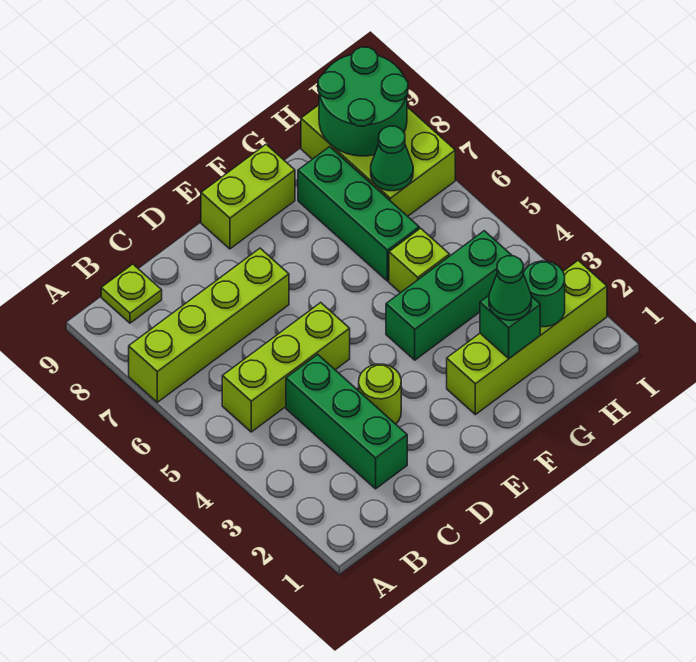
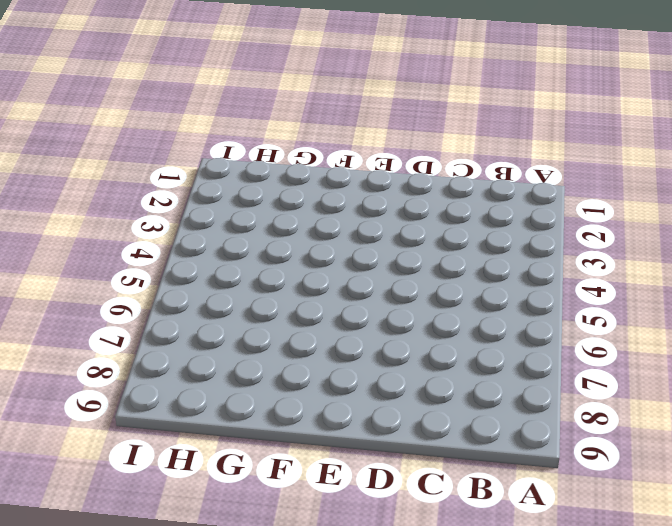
none -> lime 1x4 brick [129,248,289,402]
none -> lime 1x3 brick [222,303,350,432]
none -> lime 1x1 plate [101,264,162,323]

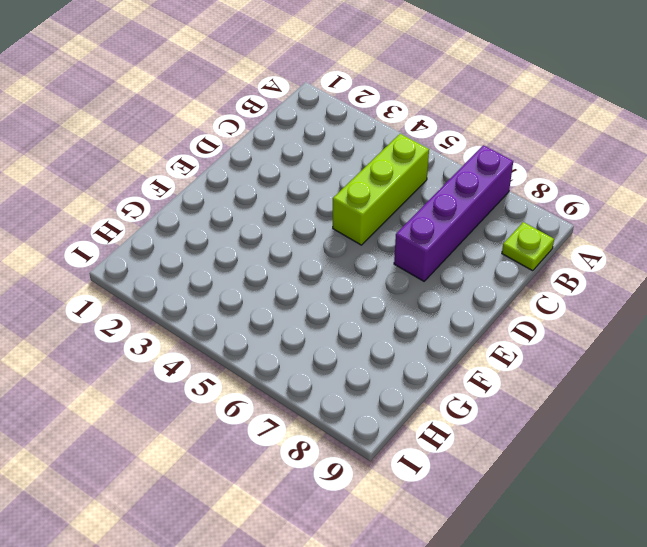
purple 1x4 brick [394,145,513,281] -> lime 1x4 brick [129,248,289,402]
none -> green 1x3 brick [286,355,407,489]
none -> lime 1x1 round brick [359,364,401,424]
none -> lime 1x2 brick [201,144,295,249]

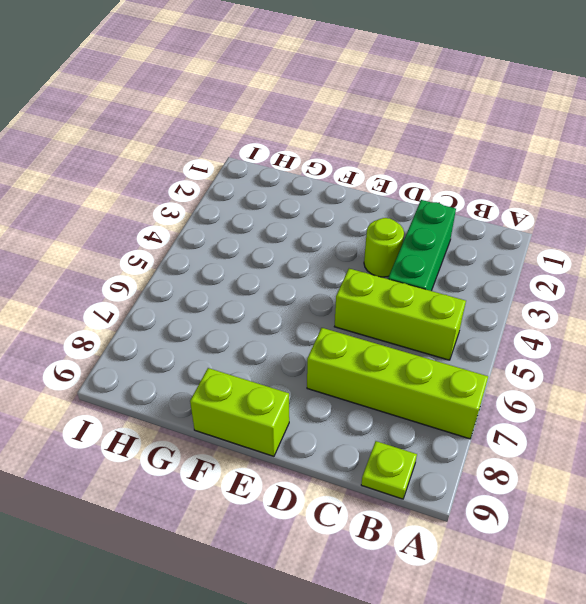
none -> lime 1x4 brick [447,260,607,415]
none -> green 1x3 brick [386,231,512,360]
none -> lime 1x1 brick [389,228,450,293]

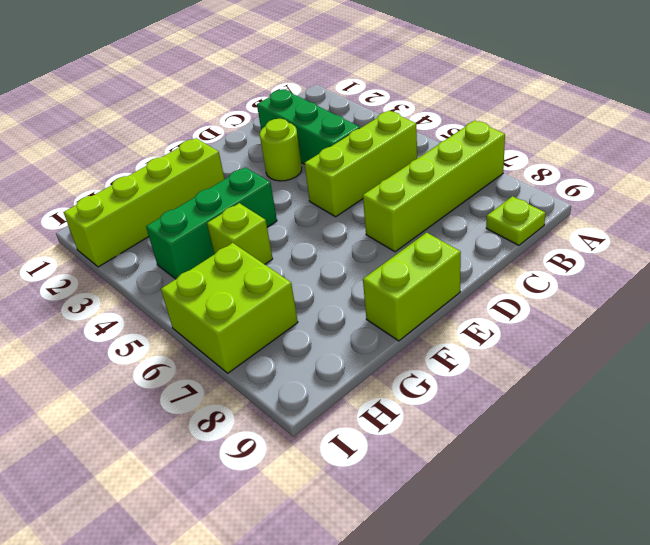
lime 2x2 brick [161,243,298,373] -> lime 2x3 brick [301,105,455,216]
none -> green 1x3 brick [298,147,419,281]
none -> green 1x1 brick [480,296,540,358]
none -> green 1x1 round brick [523,261,565,327]

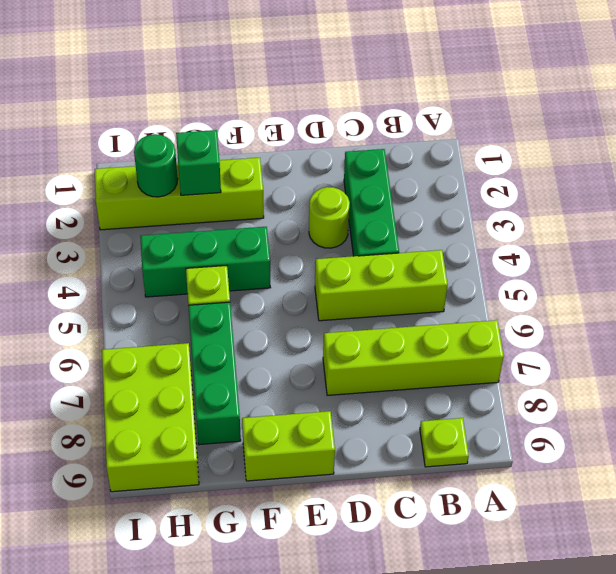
none -> green 1x1 cone [371,126,413,191]
none -> green 2x2 round brick [318,47,408,156]
none -> green 1x1 cone [489,256,531,320]

